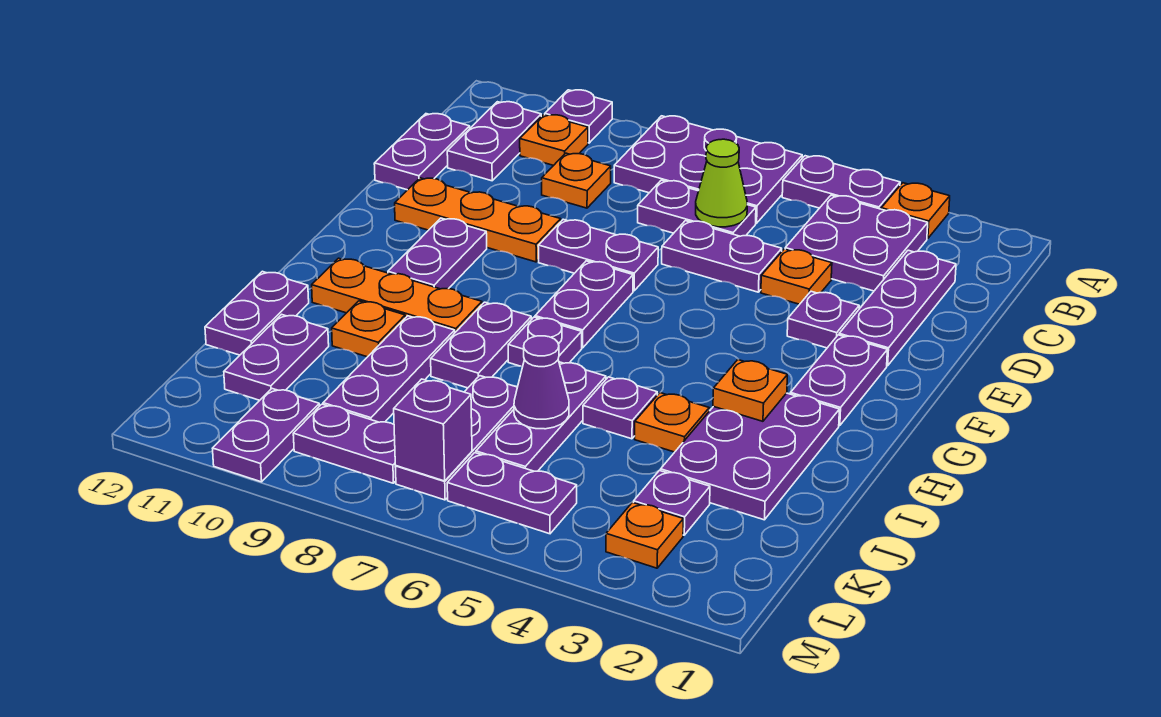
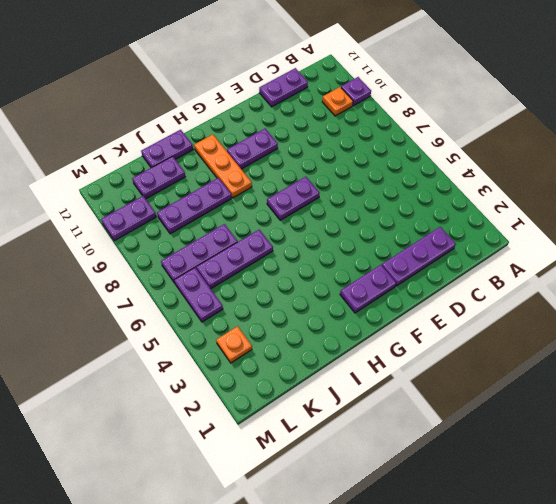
none -> orange 1x1 plate [881,183,950,239]
none -> purple 1x2 plate [782,156,900,209]
none -> purple 2x3 plate [614,116,802,223]
none -> purple 2x2 plate [785,195,928,291]

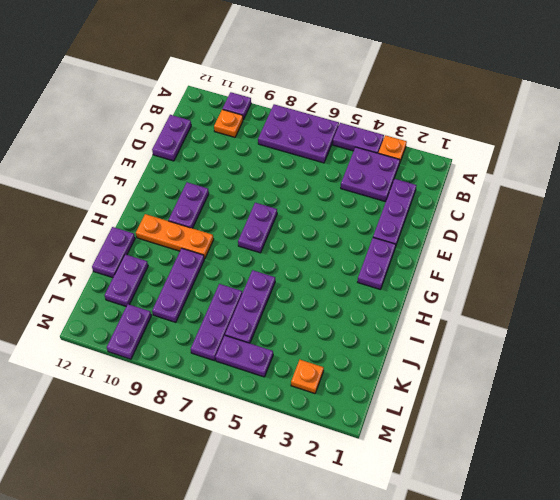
none -> purple 1x2 plate [447,102,541,181]
none -> purple 1x2 plate [638,180,756,236]
none -> orange 1x1 plate [542,153,611,208]
none -> orange 1x1 plate [761,249,832,304]

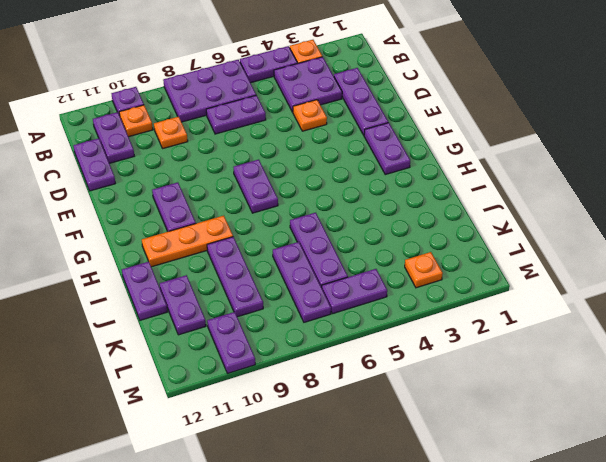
none -> purple 1x2 plate [662,221,782,292]
none -> purple 1x1 plate [787,291,859,348]
none -> purple 1x2 plate [538,219,658,291]
none -> orange 1x3 plate [395,178,561,262]

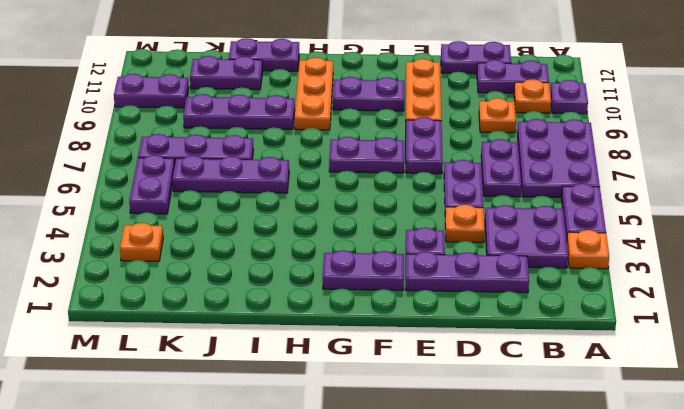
none -> purple 2x3 plate [661,393,839,520]
none -> purple 1x1 plate [508,317,582,367]
none -> purple 1x2 plate [431,302,532,388]
none -> orange 1x1 plate [635,393,709,452]

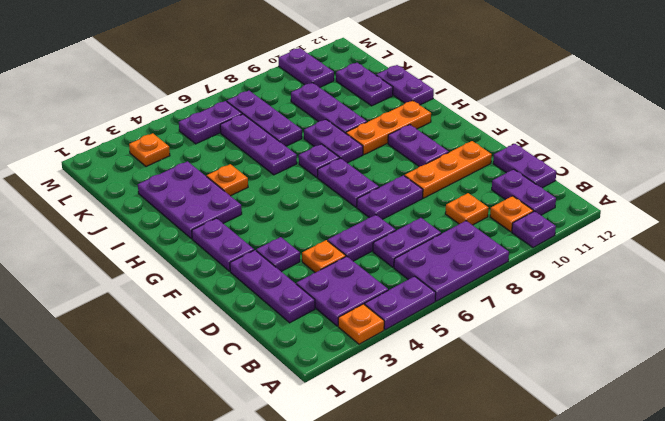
none -> purple 1x1 plate [583,377,657,439]
none -> orange 1x1 plate [332,301,405,357]
none -> purple 1x1 plate [634,470,710,535]
none -> purple 1x2 plate [293,404,396,483]

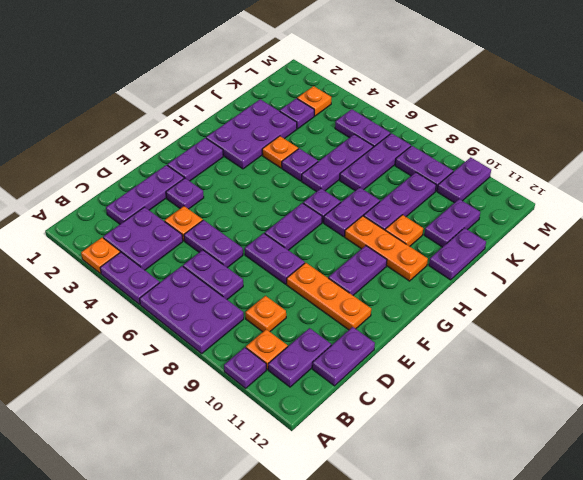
none -> lime 1x1 cone [696,139,747,227]
none -> orange 1x1 plate [713,360,787,421]
none -> purple 1x1 cone [514,336,569,429]
none -> purple 1x1 brick [394,379,472,481]

